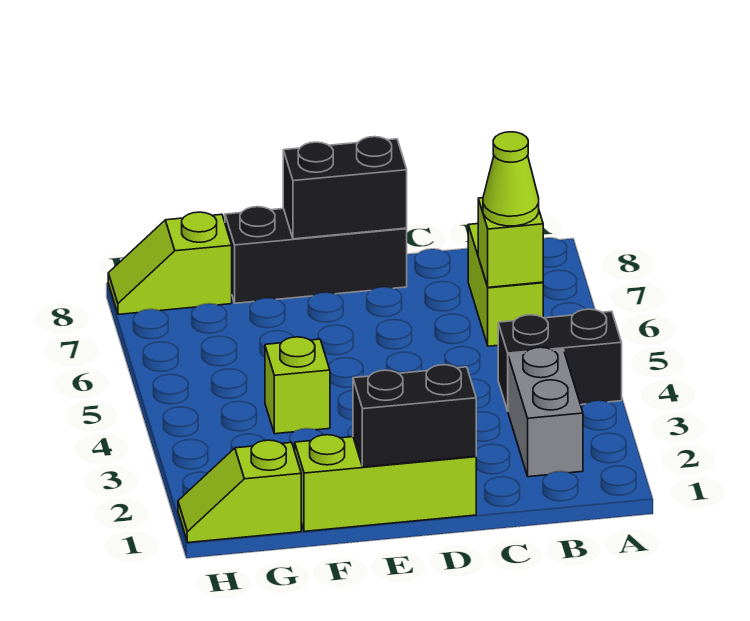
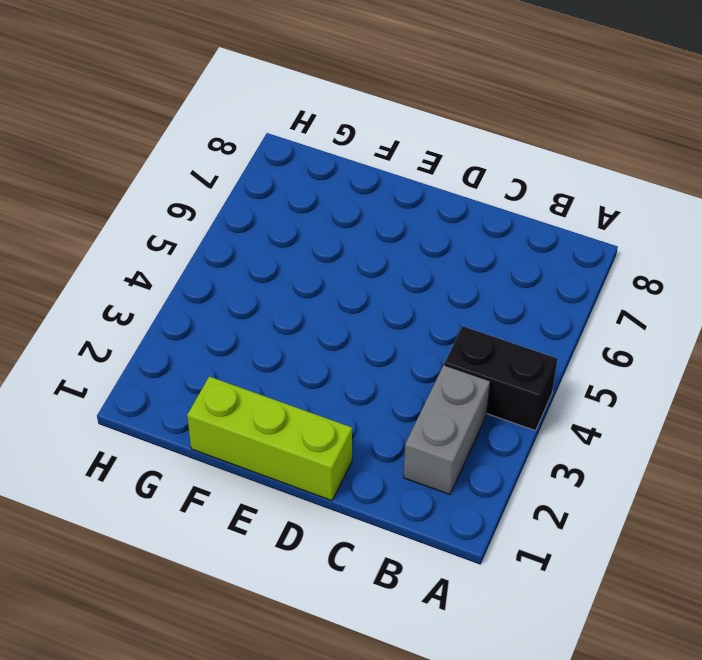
none -> lime 1x2 brick [468,224,543,346]
none -> black 1x3 brick [225,207,407,303]
none -> lime 1x1 brick [265,337,330,434]

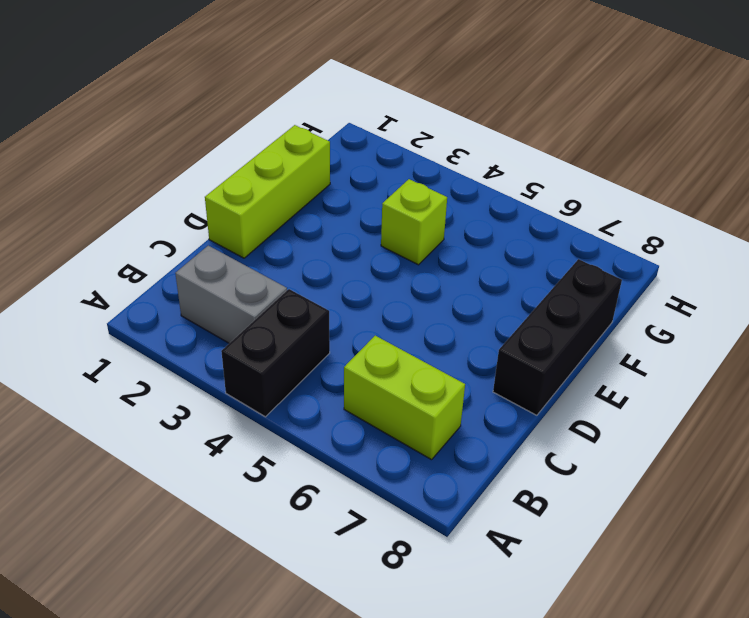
none -> lime 1x2 slope [178,440,301,543]
none -> lime 1x2 slope [108,212,232,314]
none -> lime 1x1 brick [478,198,543,287]

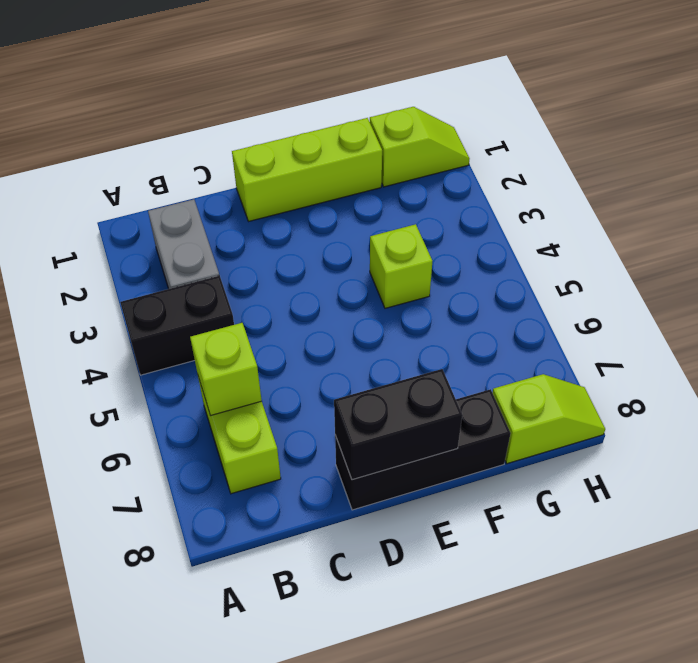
none -> black 1x2 brick [353,365,476,467]
none -> lime 1x1 cone [483,132,539,226]

